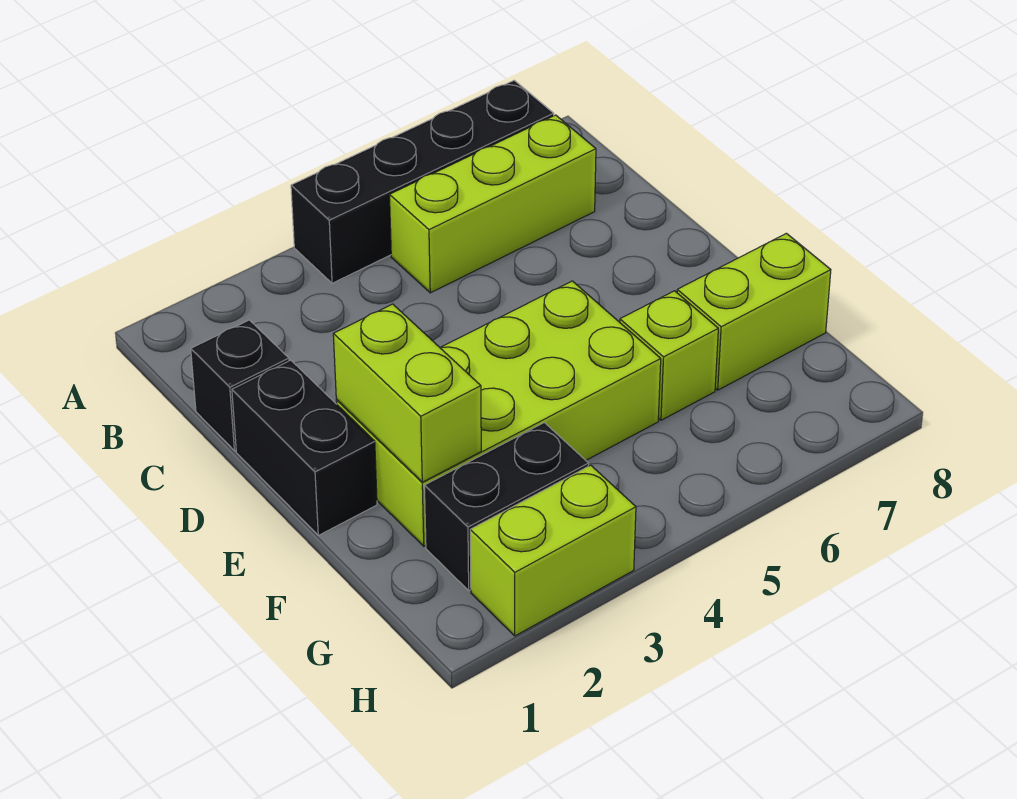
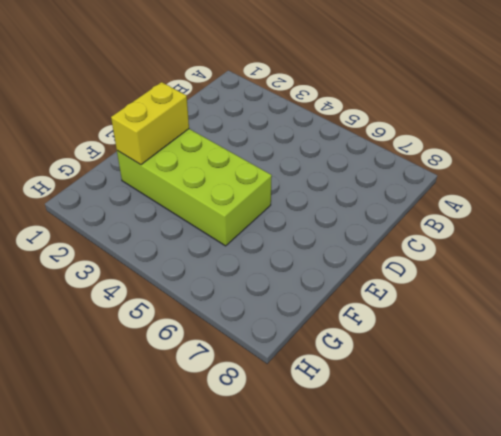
yellow 1x2 brick [111,82,189,165] -> lime 1x2 brick [333,304,481,482]
none -> black 1x4 brick [291,80,554,283]
none -> lime 1x3 brick [390,115,596,293]

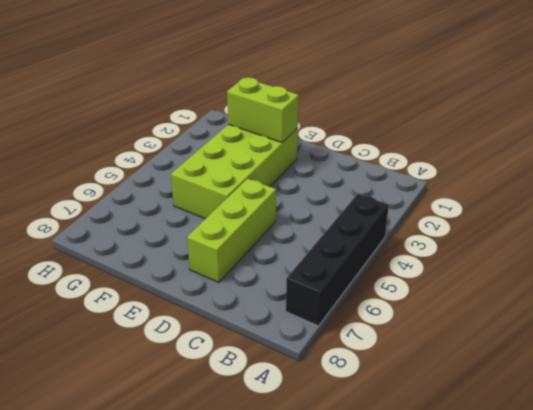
lime 1x3 brick [187,179,276,282] -> lime 1x3 brick moved to [390,115,596,293]
none -> black 1x1 brick [191,320,289,451]
none -> black 1x2 brick [232,360,377,535]

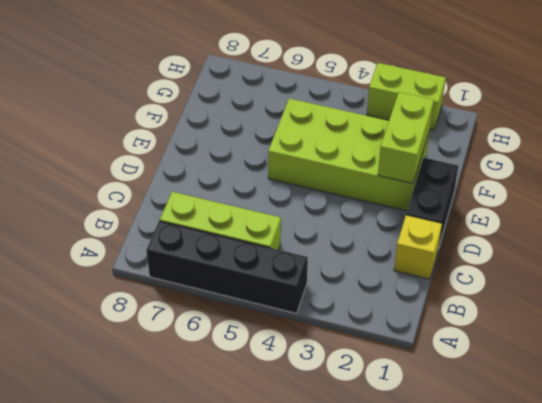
yellow 1x1 brick [394,215,442,279] -> black 1x1 brick [191,320,289,451]
none -> lime 1x1 brick [620,291,718,420]
none -> lime 1x2 brick [677,233,831,390]

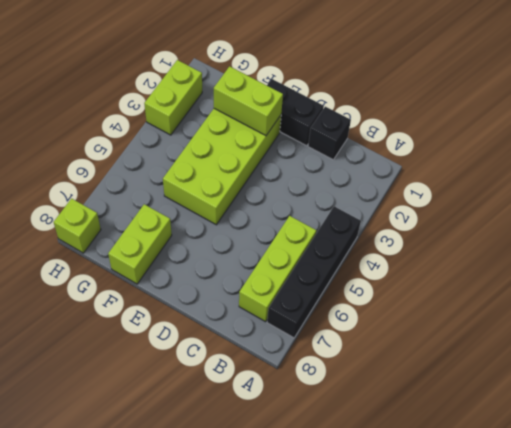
lime 1x1 brick [54,199,101,253] -> lime 1x1 brick moved to [620,291,718,420]
none -> black 1x2 brick [425,423,589,590]

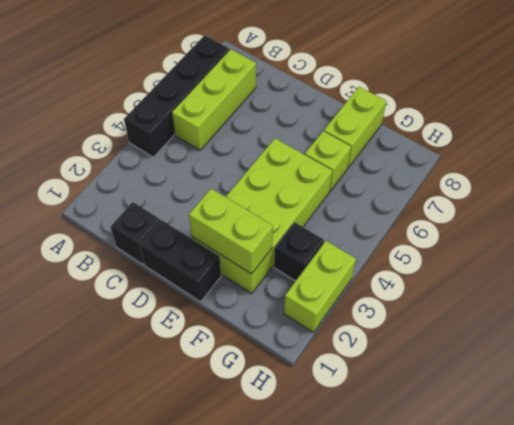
black 1x1 brick [274,222,324,281] -> black 1x2 brick [425,423,589,590]

